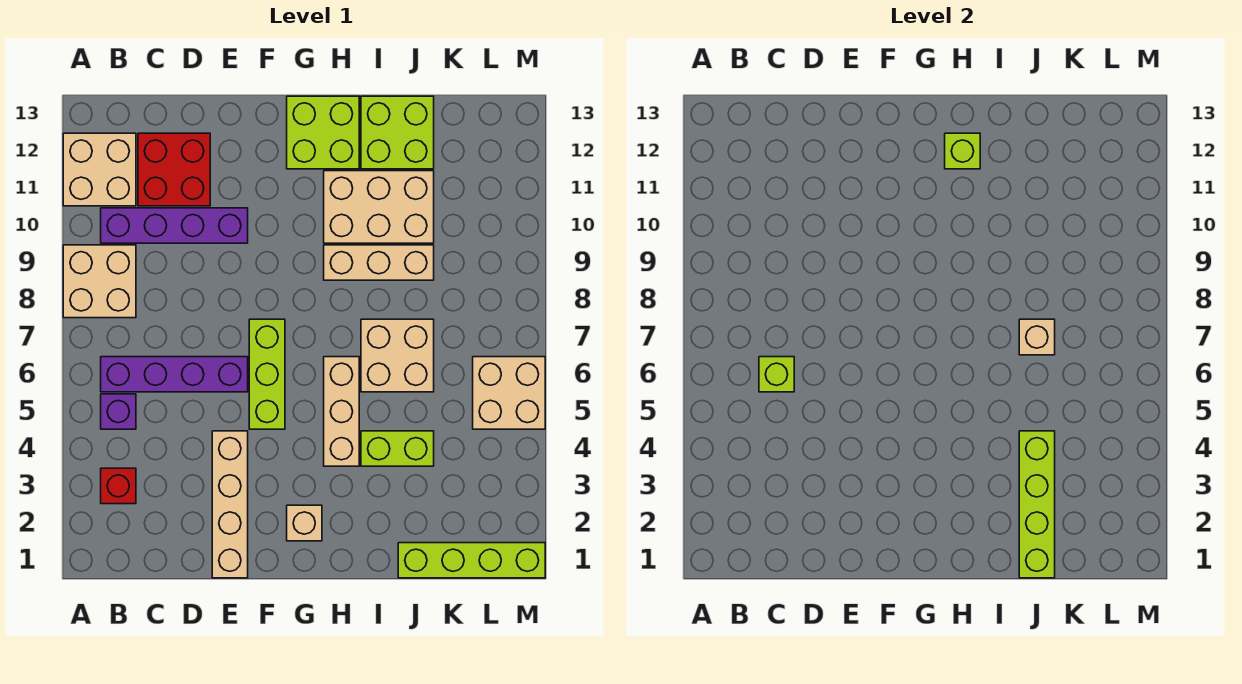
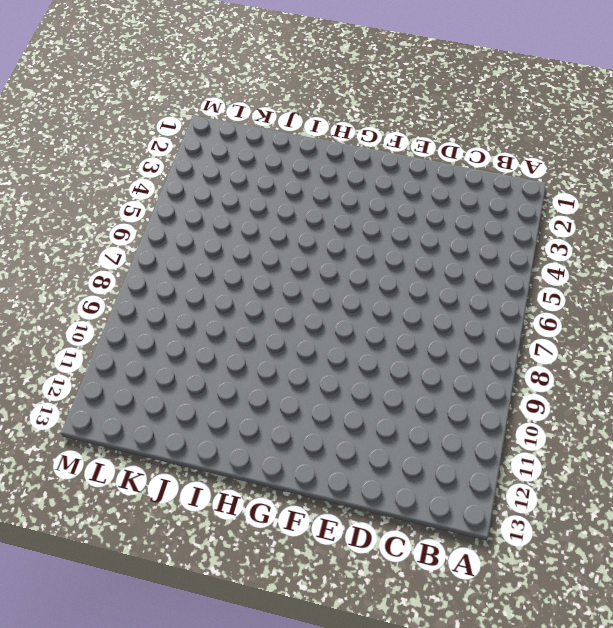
none -> tan 2x2 brick [63,245,136,318]
none -> tan 2x2 brick [63,133,136,206]
none -> red 1x1 brick [101,468,136,504]

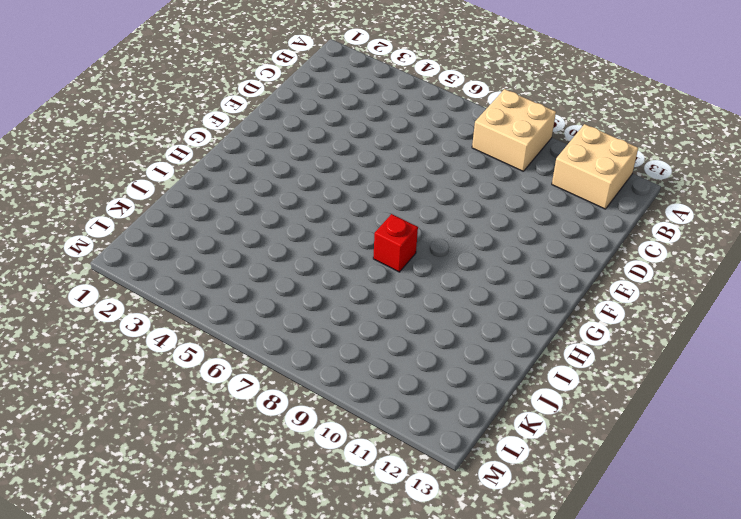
red 1x1 brick [373,214,418,272] -> red 1x1 brick moved to [101,468,136,504]
none -> purple 1x1 brick [101,394,136,429]
none -> purple 1x4 brick [101,357,248,392]
none -> purple 1x4 brick [101,208,248,243]

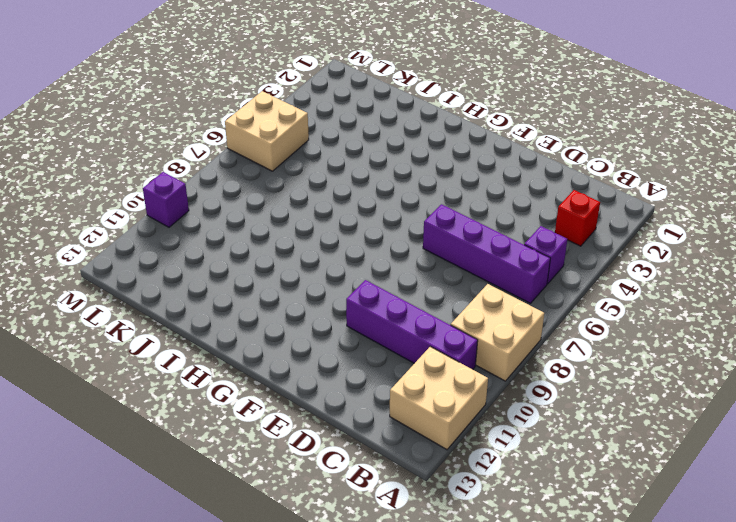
purple 1x1 brick [143,172,189,227] -> none
none -> red 2x2 brick [138,133,210,206]
none -> tan 1x4 brick [212,431,248,578]
none -> lime 1x3 brick [249,319,285,429]

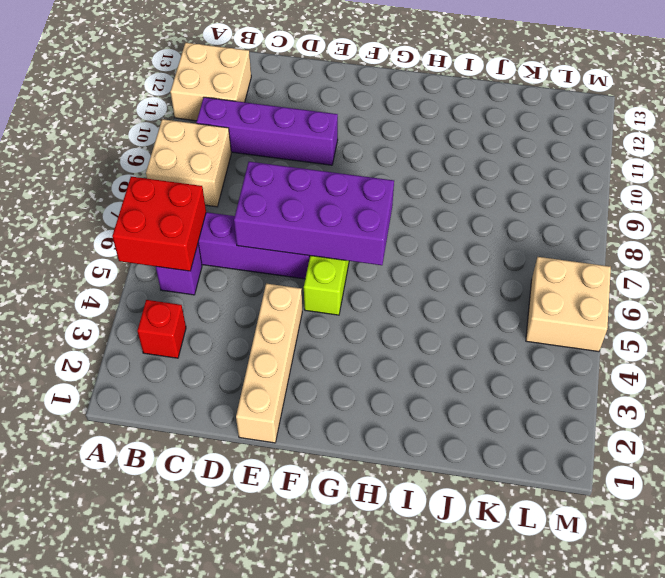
red 2x2 brick [112,177,206,271] -> red 2x2 brick moved to [138,133,210,206]
purple 2x4 brick [234,162,394,265] -> none
none -> tan 1x1 brick [287,505,322,541]
none -> lime 2x2 brick [287,96,359,169]
none -> tan 1x3 brick [324,357,359,466]

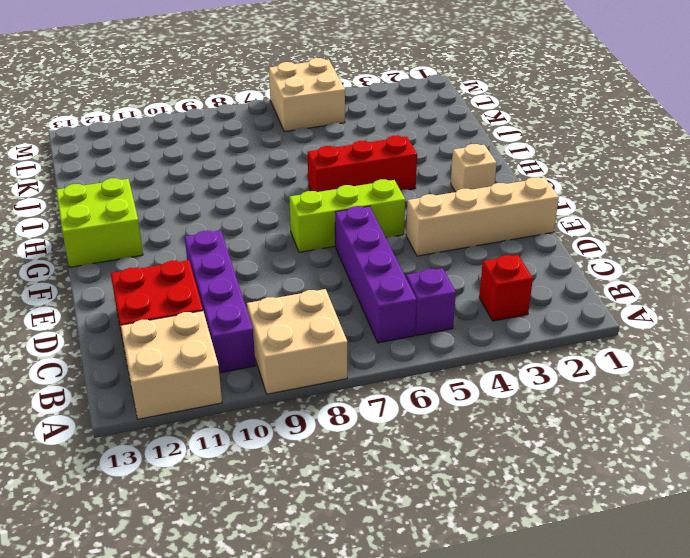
red 1x3 brick [307,136,417,192] -> tan 1x3 brick [324,357,359,466]
none -> tan 1x3 brick [324,245,434,280]
none -> tan 2x3 brick [324,171,434,243]
none -> lime 1x2 brick [361,431,434,466]

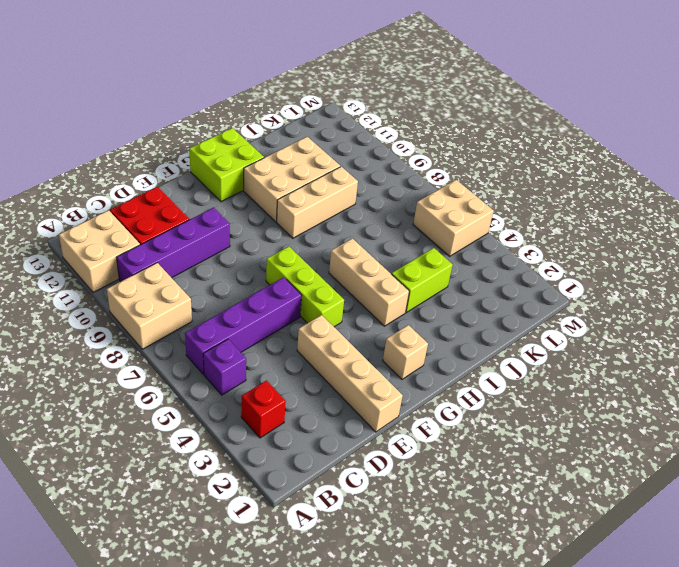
none -> tan 2x2 brick [361,319,434,392]
none -> lime 2x2 brick [361,96,434,169]
none -> lime 1x4 brick [398,543,545,578]

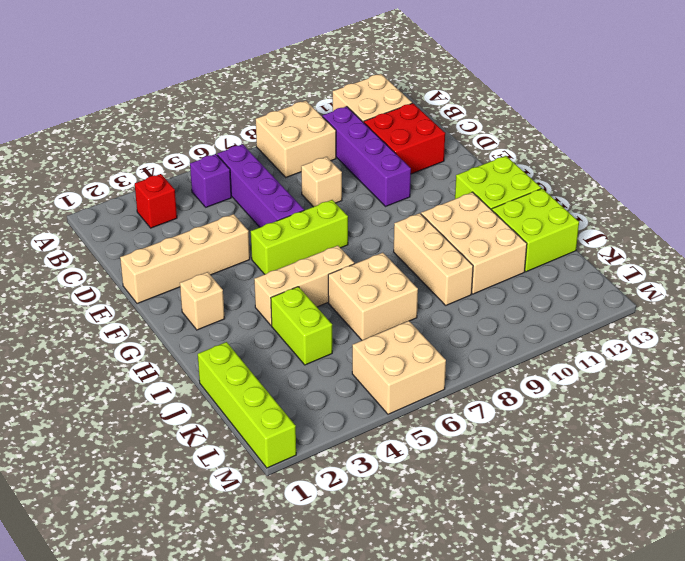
tan 1x1 brick [301,157,342,207] -> tan 1x1 brick moved to [1019,319,1055,355]
none -> lime 1x1 brick [759,357,794,392]
none -> lime 1x1 brick [945,133,980,169]
none -> lime 1x4 brick [1019,431,1055,578]

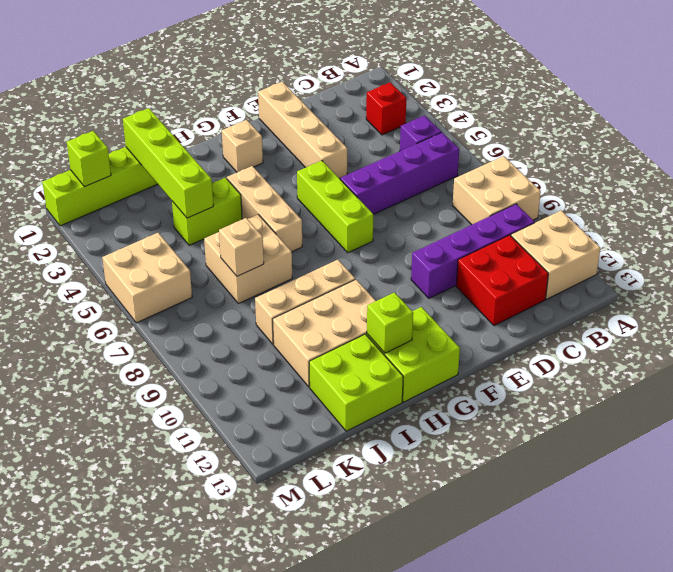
lime 1x1 brick [67,131,111,187] -> lime 1x1 brick moved to [759,357,794,392]

